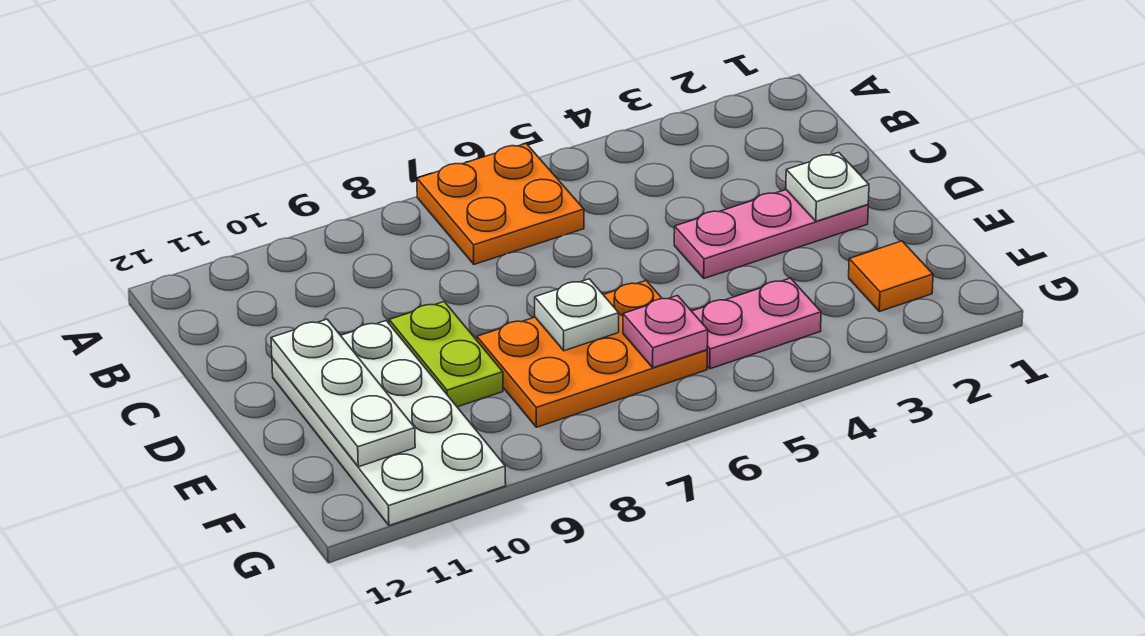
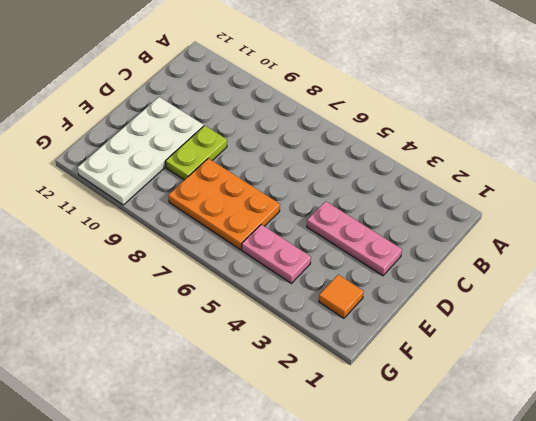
none -> orange 2x2 plate [417,144,584,264]
none -> white 1x1 plate [786,152,869,221]

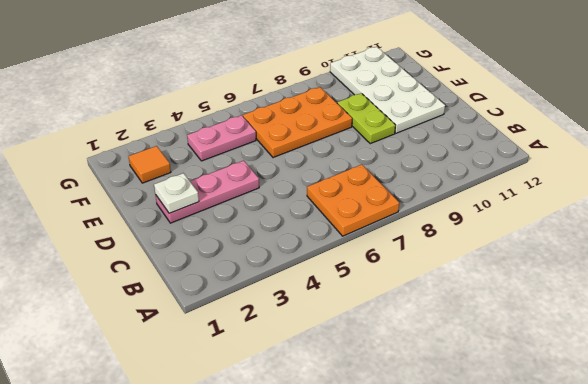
none -> white 1x3 plate [271,319,415,467]
none -> white 1x1 plate [535,279,619,351]

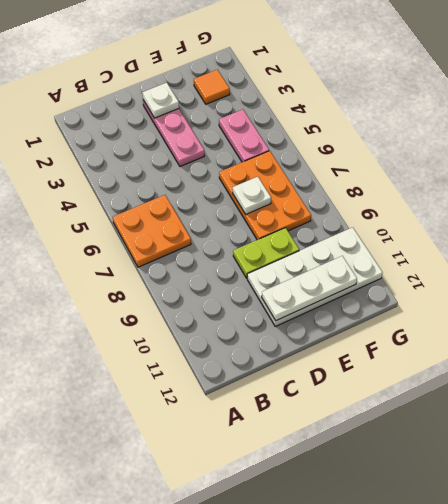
none -> pink 1x1 plate [623,296,708,368]

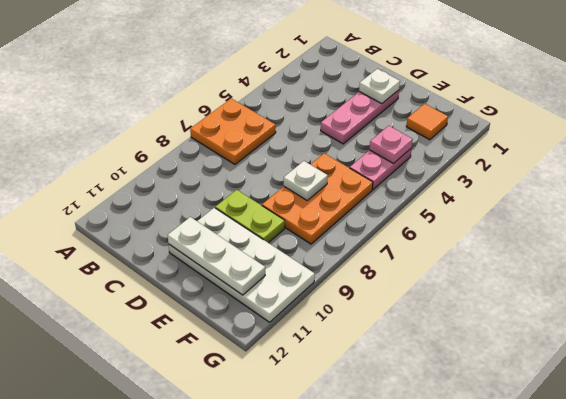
pink 1x1 plate [370,126,413,163] -> pink 1x1 plate moved to [623,296,708,368]

